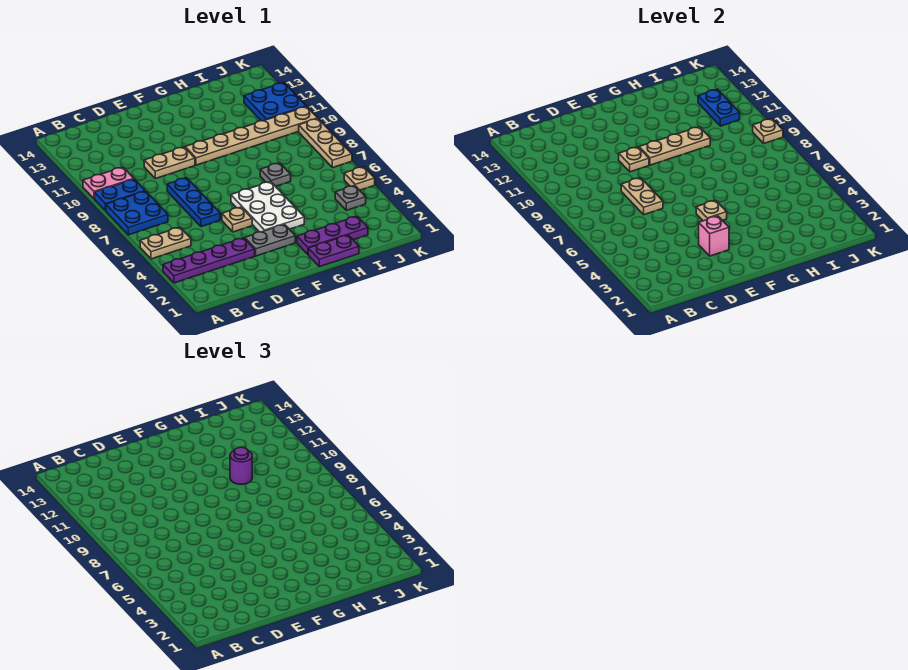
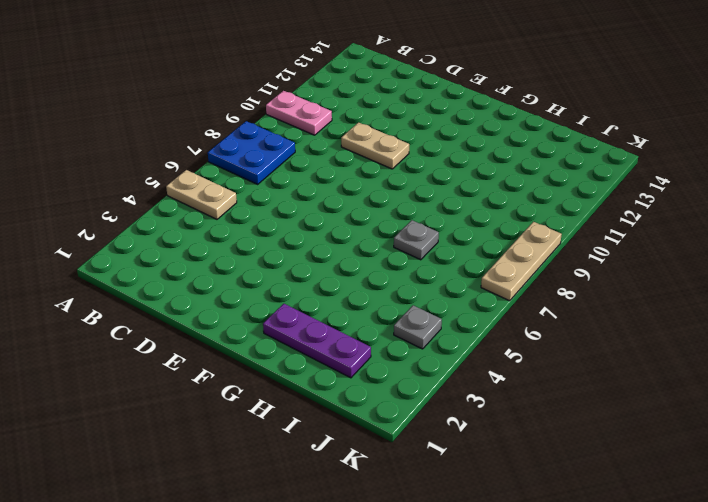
none -> purple 1x4 plate [163,238,255,283]
none -> blue 1x2 plate [95,179,145,211]
none -> blue 1x3 plate [167,178,220,227]

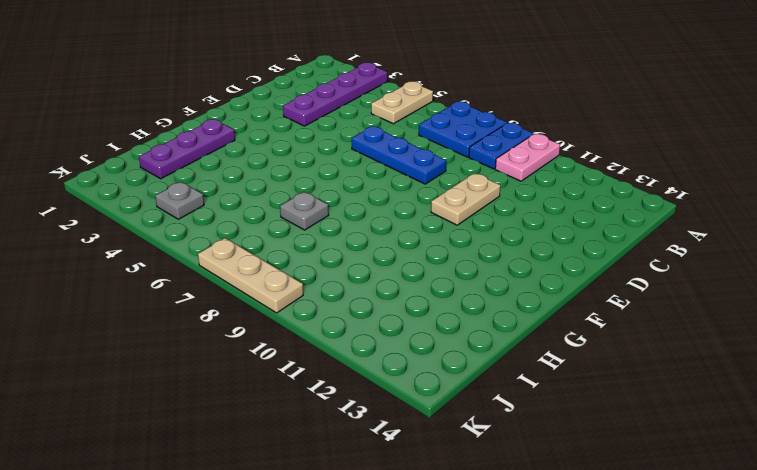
none -> grey 1x2 plate [245,224,295,256]
none -> tan 1x1 plate [222,207,252,232]
none -> white 2x3 plate [231,182,304,232]

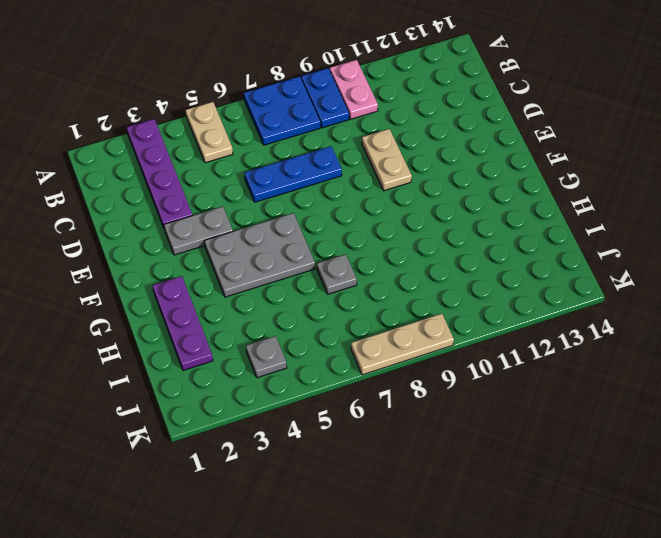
grey 1x2 plate [164,207,233,255] -> grey 1x2 plate turned to [245,224,295,256]
grey 2x3 plate [204,213,315,297] -> white 2x3 plate [231,182,304,232]
none -> tan 1x1 plate [222,207,252,232]
none -> tan 1x6 plate [185,107,318,165]
none -> purple 1x2 plate [308,235,359,267]

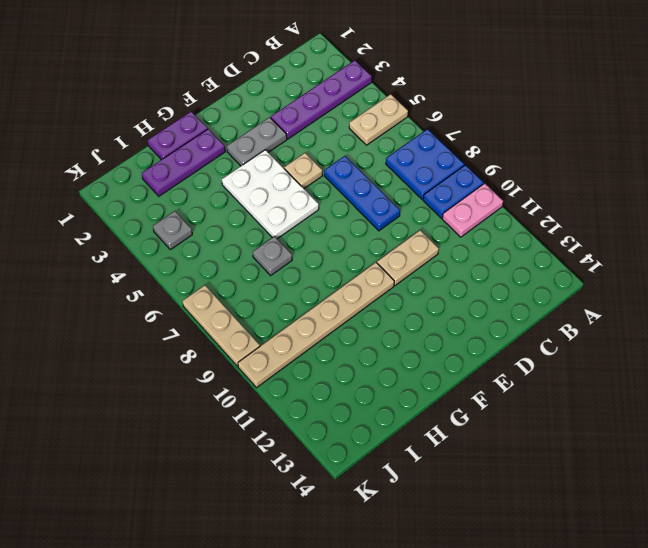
none -> blue 2x2 plate [244,83,306,121]
none -> tan 1x1 plate [344,167,375,190]
none -> tan 1x2 plate [621,178,663,215]

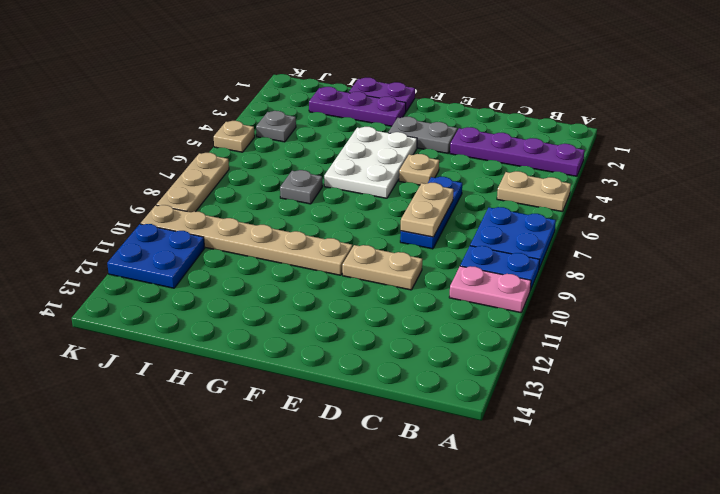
none -> pink 1x1 brick [699,216,729,256]
none -> tan 1x1 plate [619,147,649,172]
none -> tan 1x1 plate [696,200,727,221]

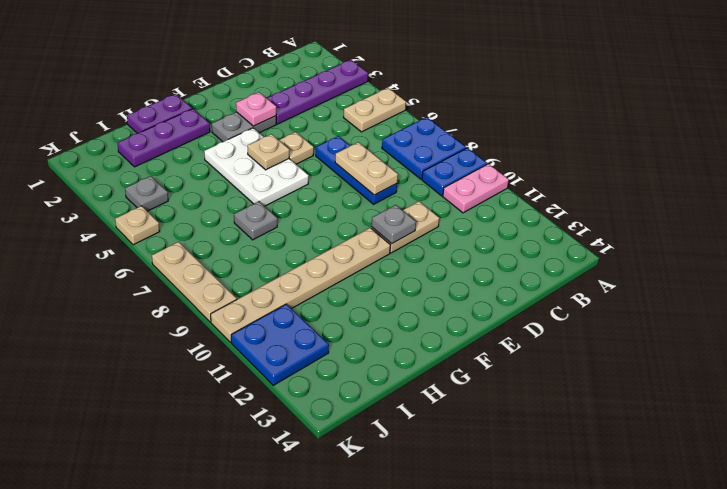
pink 1x1 plate [236,92,276,126] -> pink 1x1 brick [699,216,729,256]
grey 1x1 plate [371,205,416,244] -> tan 1x1 plate [619,147,649,172]
none -> tan 1x3 plate [639,127,710,165]
none -> blue 1x2 plate [698,89,740,126]
none -> tan 1x1 plate [753,119,783,143]

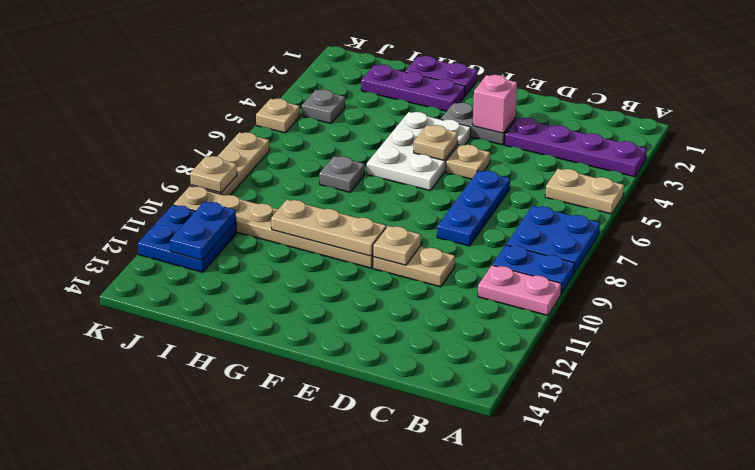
none -> tan 1x2 plate [621,178,663,215]
none -> purple 1x1 round brick [230,447,252,484]

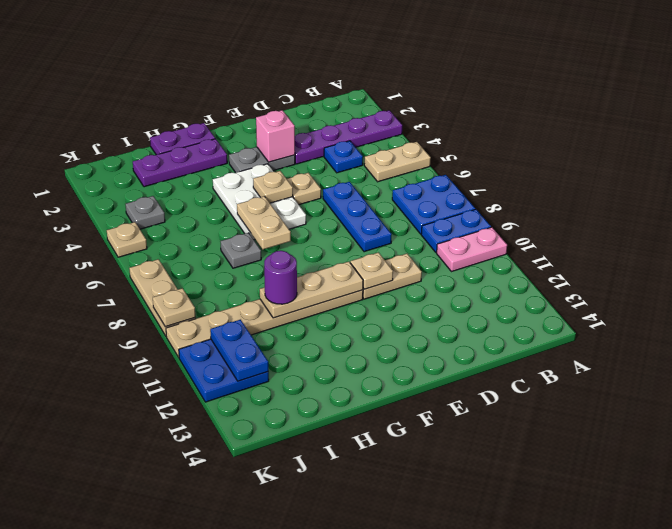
blue 1x1 plate [324,141,363,173] -> none
tan 1x2 plate [237,196,291,249] -> tan 1x2 plate moved to [621,178,663,215]

